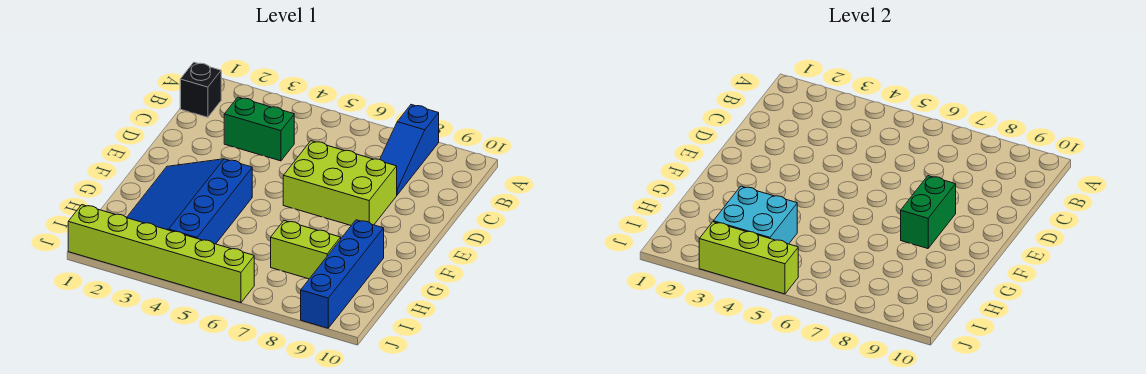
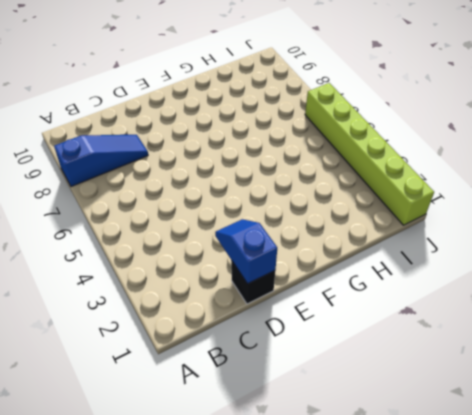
black 1x1 brick [231,260,275,304] -> black 1x1 brick moved to [180,62,221,117]
blue 1x2 slope [215,219,277,284] -> none
none -> green 1x2 brick [224,97,294,161]
none -> lime 2x3 brick [283,141,397,225]

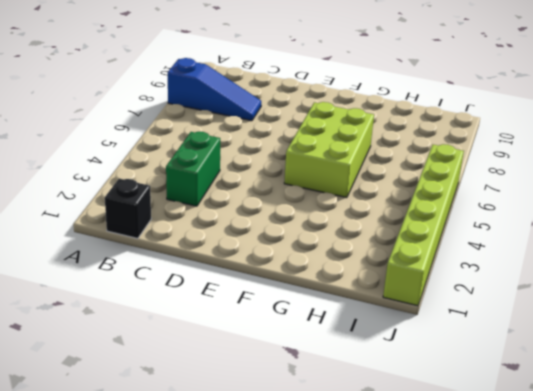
lime 2x3 brick [284,102,374,198] -> lime 2x3 brick moved to [283,141,397,225]
none -> blue 3x4 slope [127,159,252,244]
none -> blue 1x4 brick [301,220,384,328]

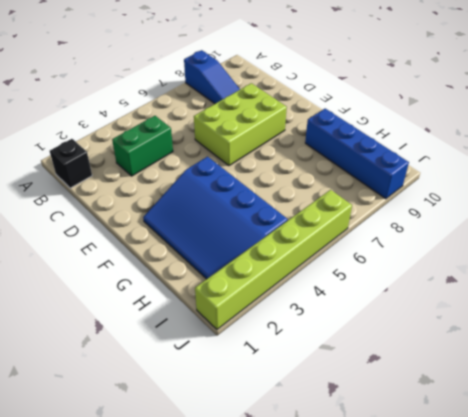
none -> lime 1x2 brick [271,221,341,279]
none -> green 1x2 brick [901,176,956,249]

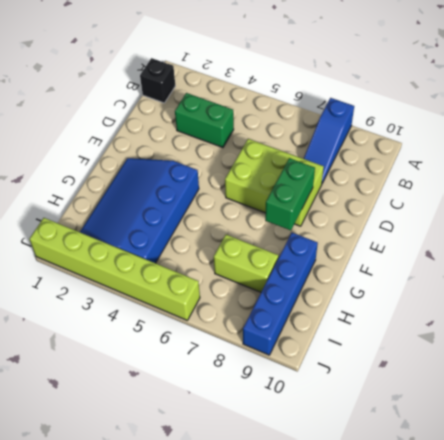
none -> cyan 2x2 brick [713,186,797,244]
none -> lime 1x3 brick [699,222,798,294]

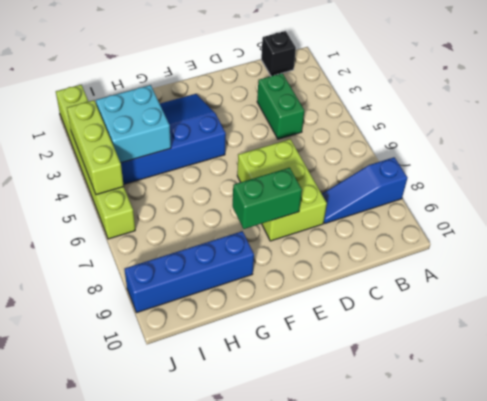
none -> lime 1x2 brick [271,221,341,279]

